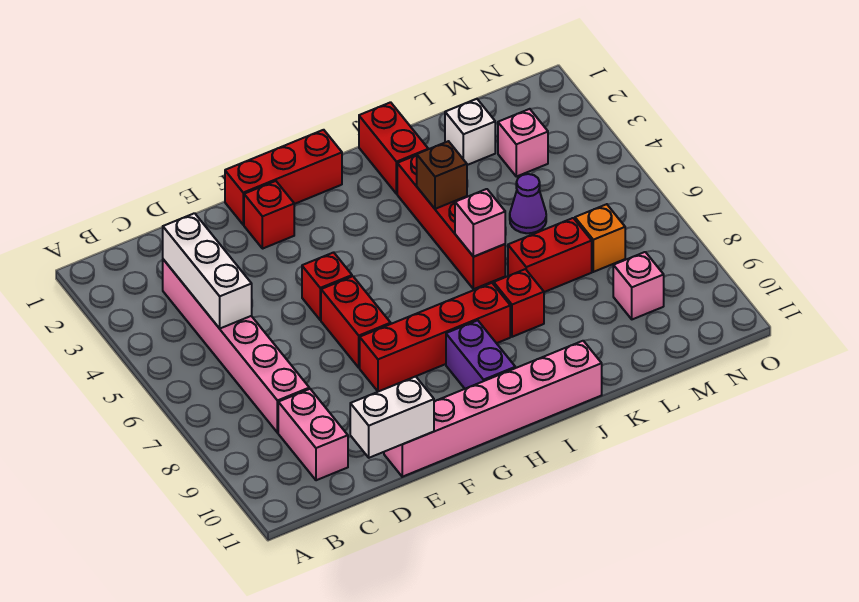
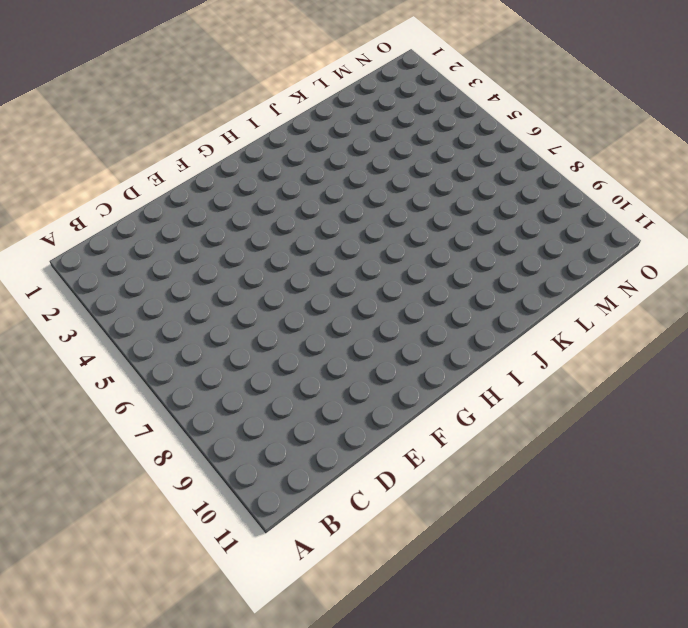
none -> pink 1x6 brick [163,259,309,433]
none -> pink 1x2 brick [278,389,348,480]
none -> pink 1x6 brick [384,341,602,477]

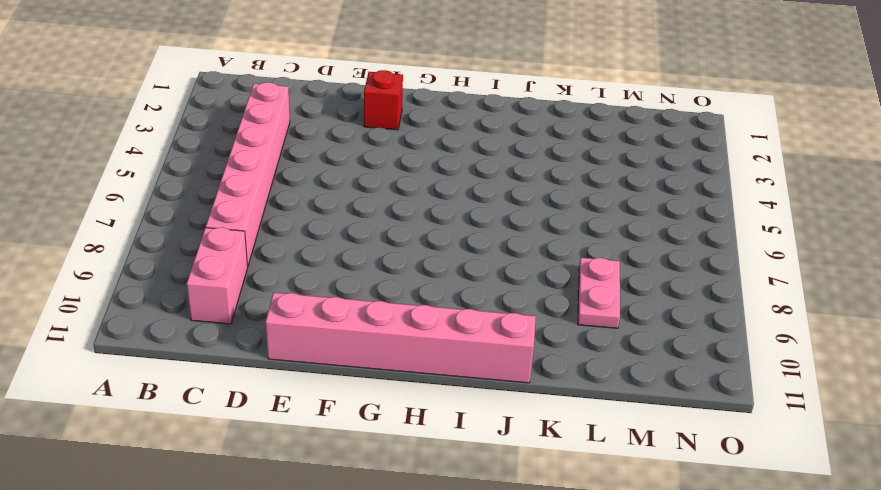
pink 1x2 plate [578,258,620,328] -> none
none -> red 1x3 brick [225,130,342,225]
none -> red 1x1 brick [302,252,352,320]
none -> red 1x2 brick [321,276,391,368]

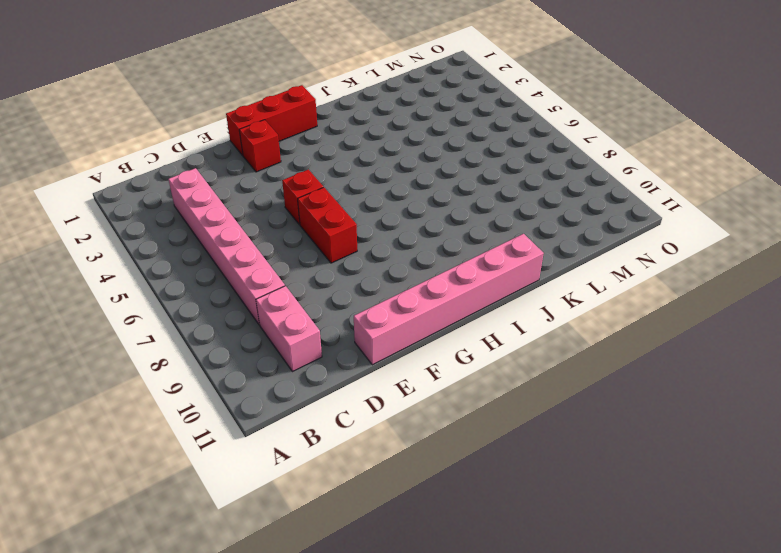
none -> red 1x4 brick [360,283,510,392]
none -> purple 1x2 brick [446,320,515,389]
none -> red 1x2 brick [359,102,428,194]

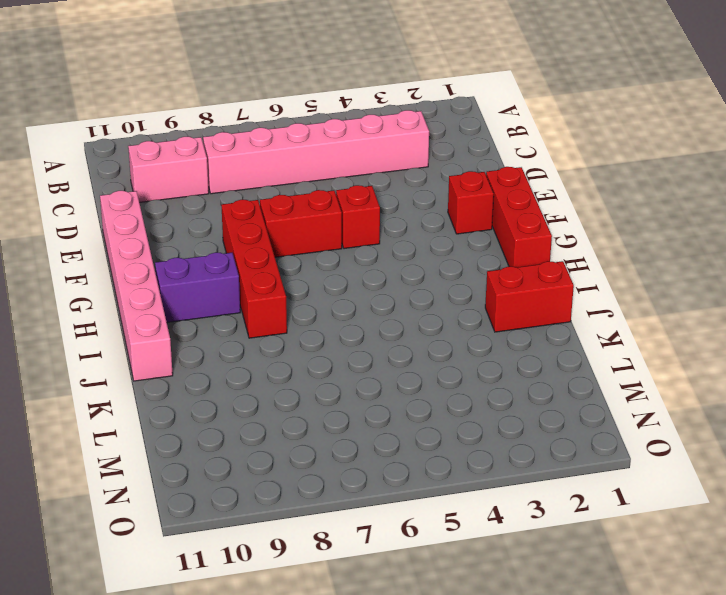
none -> red 1x4 brick [397,155,505,289]
none -> red 1x1 brick [494,269,544,337]
none -> red 1x2 brick [508,218,592,292]

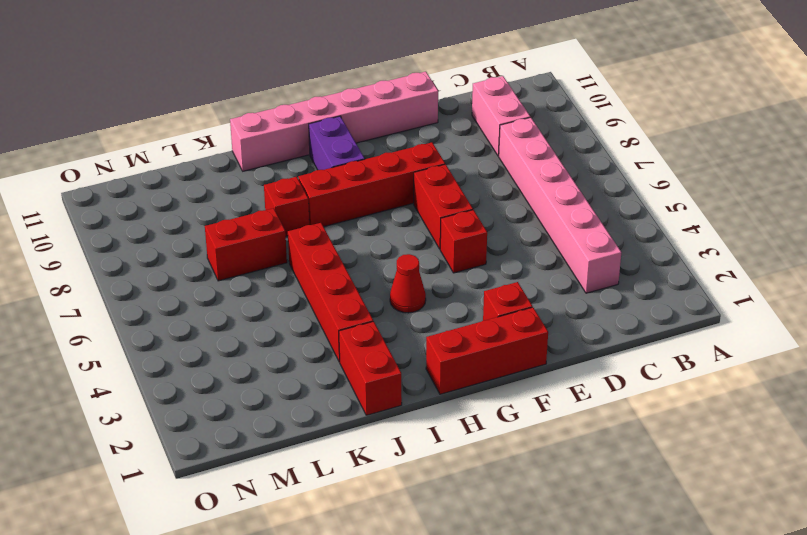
red 1x1 cone [390,254,426,313] -> none
none -> white 1x1 brick [445,99,495,165]
none -> purple 1x1 cone [510,174,546,233]
none -> pink 1x1 brick [498,109,548,177]

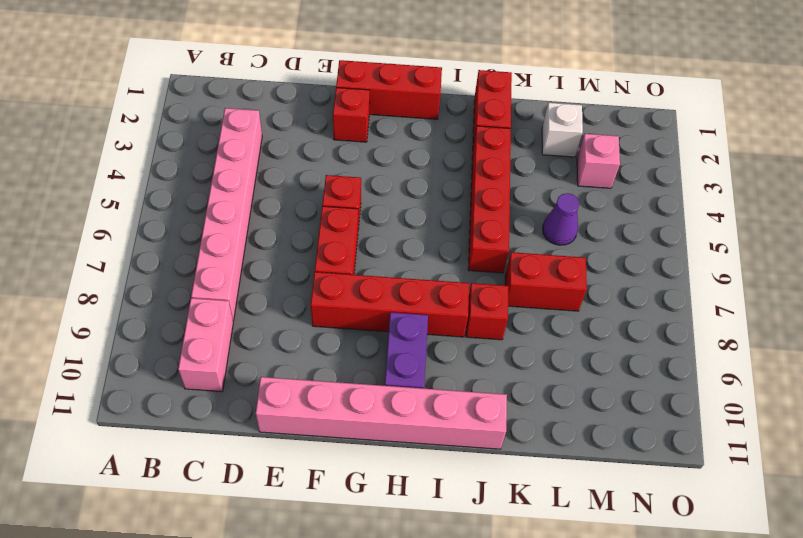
none -> orange 1x1 brick [575,204,625,272]
none -> pink 1x1 brick [613,252,664,319]
none -> white 1x3 brick [163,213,252,328]

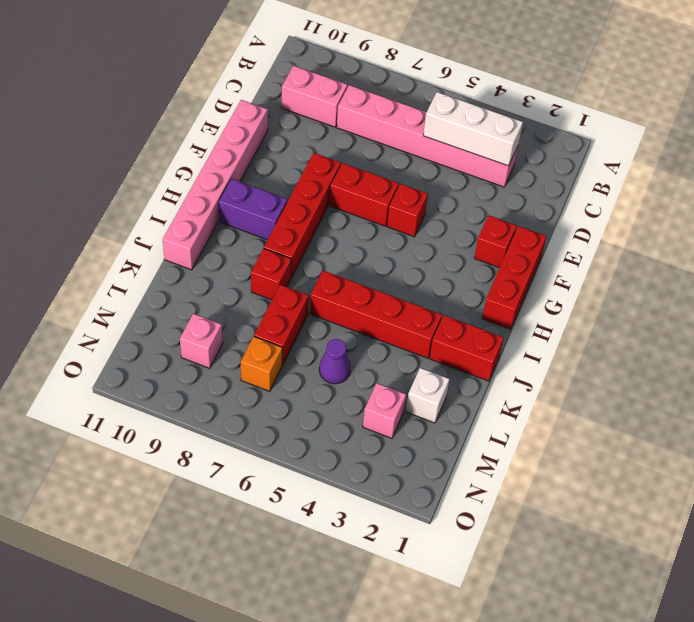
none -> white 1x2 brick [350,376,434,458]
none -> brown 1x1 brick [417,141,467,209]
none -> pink 1x1 brick [455,189,505,257]

